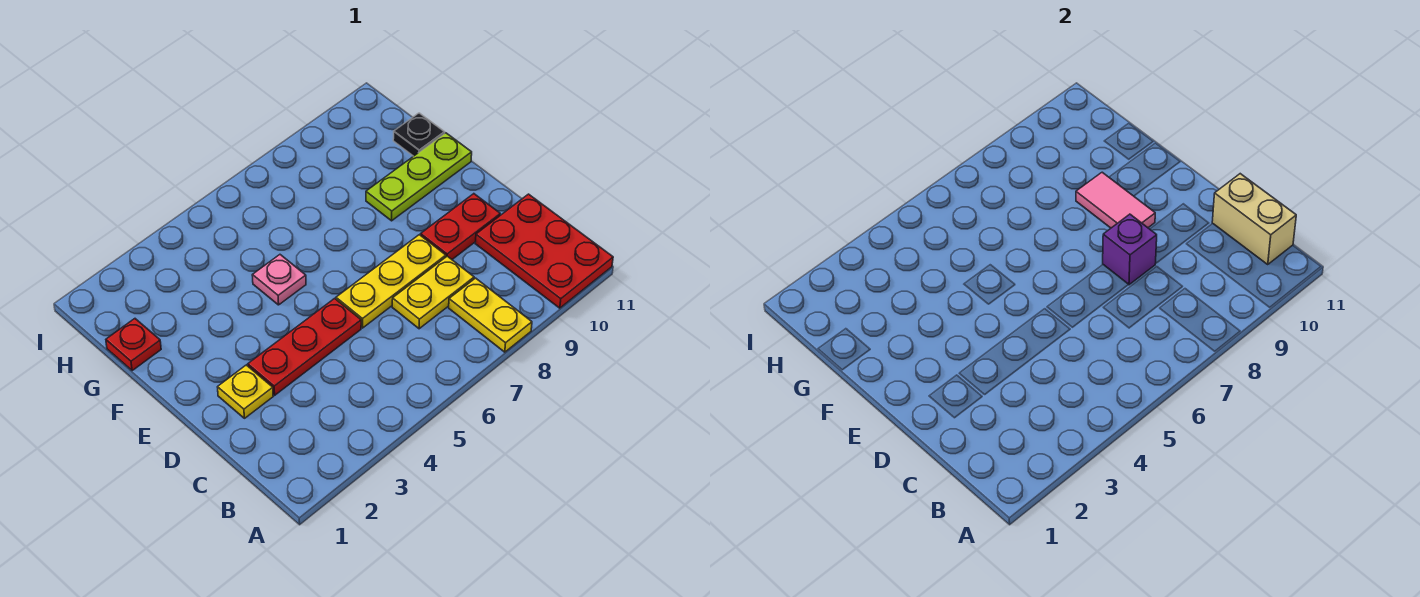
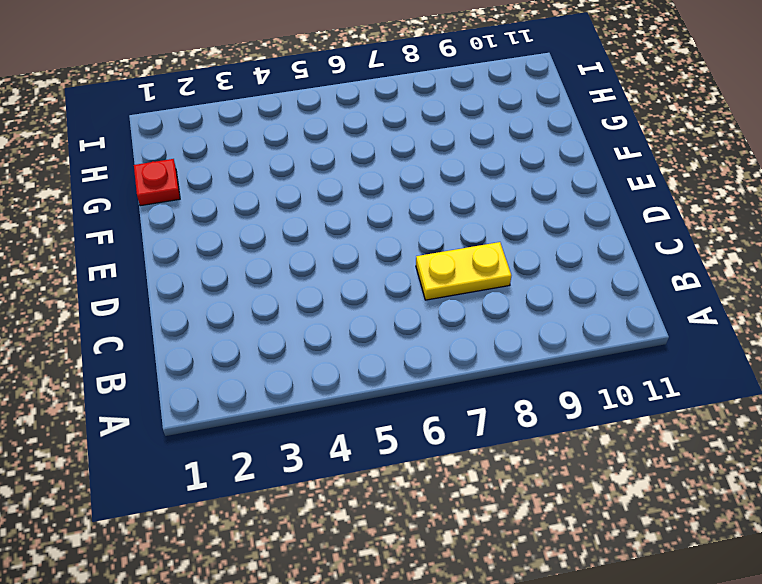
none -> yellow 1x2 plate [449,278,532,352]
none -> red 2x3 plate [475,194,613,308]
none -> yellow 1x1 plate [218,365,273,418]

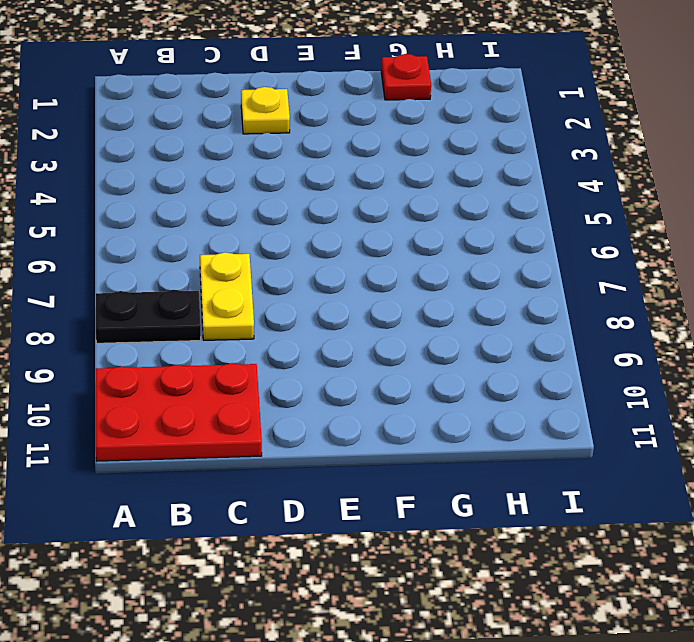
black 1x2 plate [96,290,201,343] -> yellow 1x2 plate [449,278,532,352]
none -> red 1x3 plate [248,298,361,395]
none -> yellow 1x3 plate [336,235,446,328]
none -> red 1x2 plate [421,194,500,259]

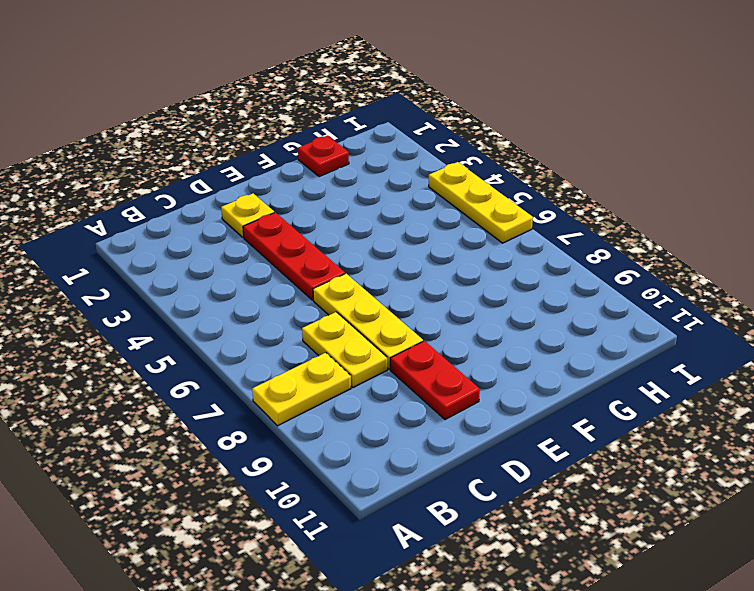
yellow 1x3 plate [429,162,533,243] -> none
none -> red 2x3 plate [475,194,613,308]
none -> pink 1x1 plate [252,255,306,305]
none -> lime 1x3 plate [366,133,472,221]

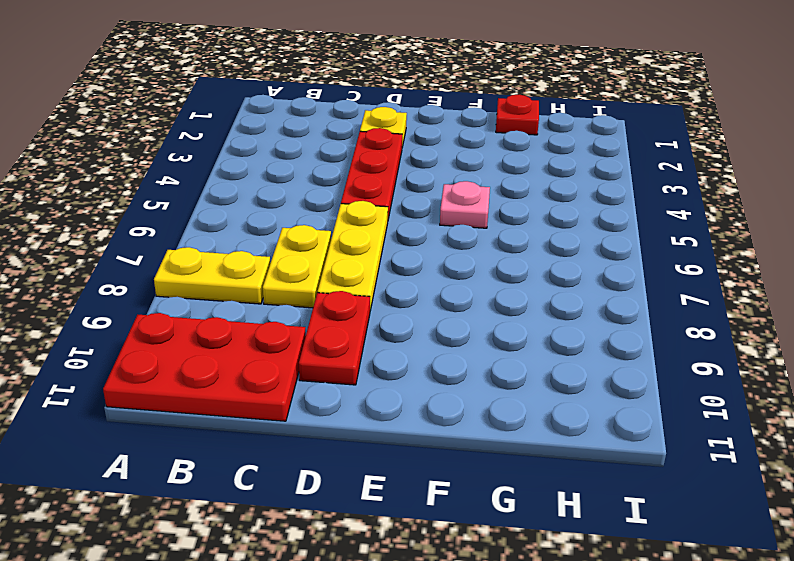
none -> lime 1x3 plate [366,133,472,221]
none -> black 1x1 plate [393,113,445,156]
none -> tan 1x2 brick [1212,174,1296,264]

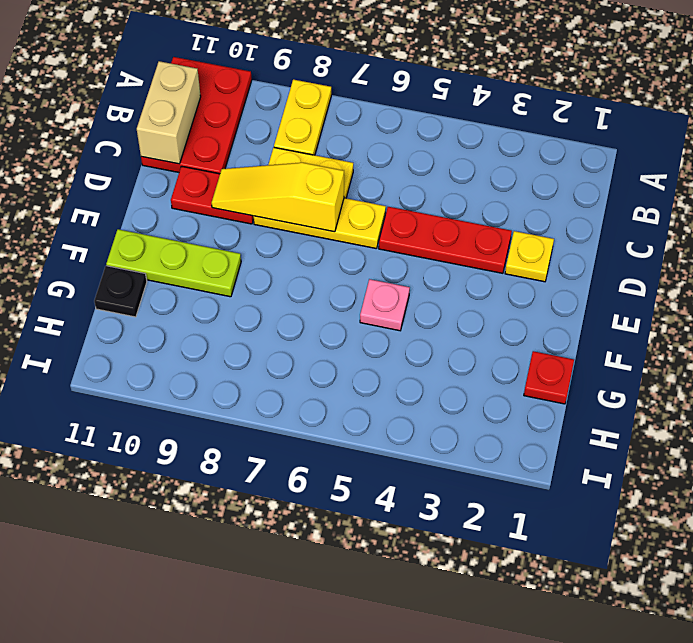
yellow 1x3 slope [212,163,344,232] -> purple 1x1 brick [1103,214,1157,285]
none -> pink 1x2 tile [1076,172,1155,228]

